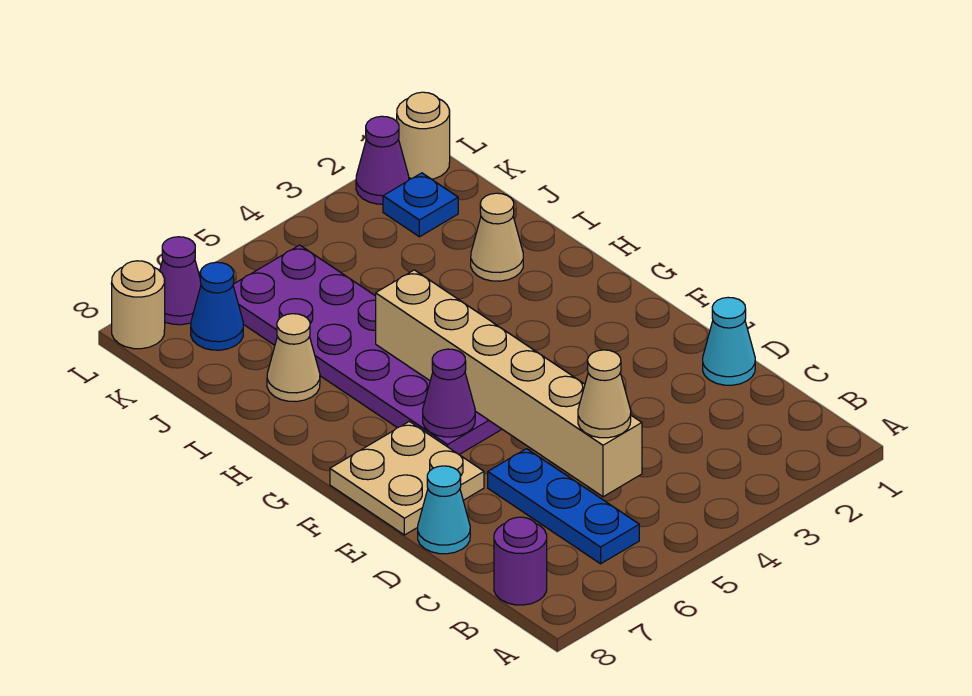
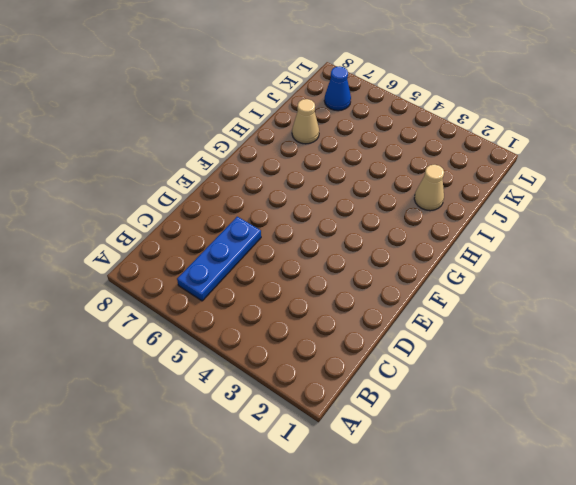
none -> purple 1x1 round brick [494,517,547,605]
none -> cyan 1x1 cone [703,297,755,385]
none -> cyan 1x1 cone [418,466,470,554]

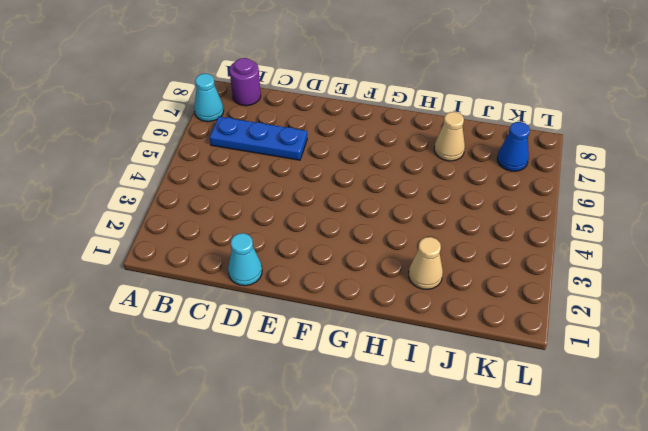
cyan 1x1 cone [194,74,224,122] -> cyan 1x1 cone moved to [418,466,470,554]
none -> tan 2x2 plate [330,421,484,535]
none -> purple 2x6 plate [233,245,502,454]
none -> blue 1x1 plate [383,173,458,237]

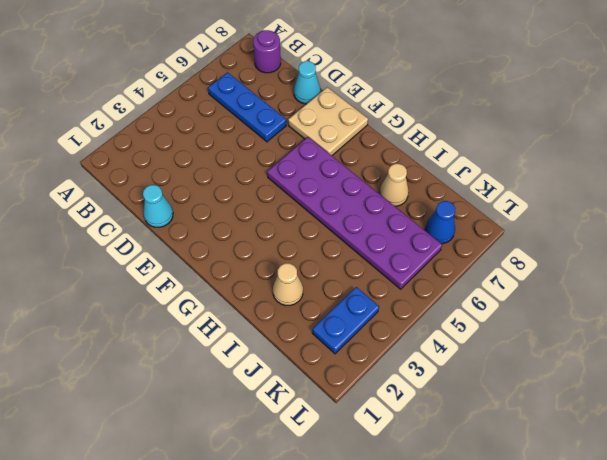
blue 1x2 plate [312,287,379,354] -> blue 1x1 plate [383,173,458,237]
none -> tan 1x1 round brick [397,92,450,179]
none -> purple 1x1 cone [356,116,409,204]
none -> purple 1x1 cone [160,237,201,325]

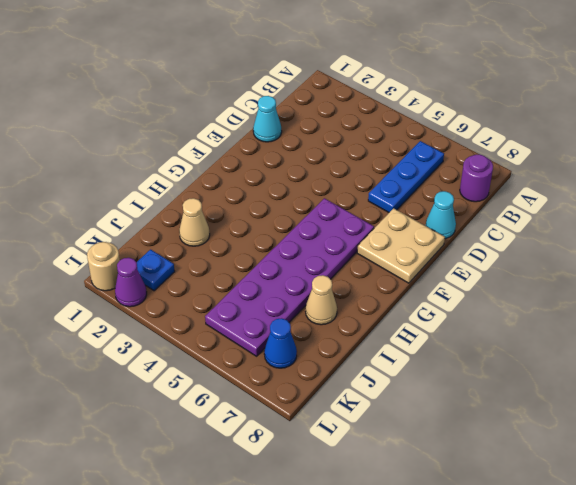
none -> purple 1x1 cone [160,237,201,325]
none -> tan 1x1 round brick [112,261,165,349]
none -> tan 1x6 brick [376,270,642,497]

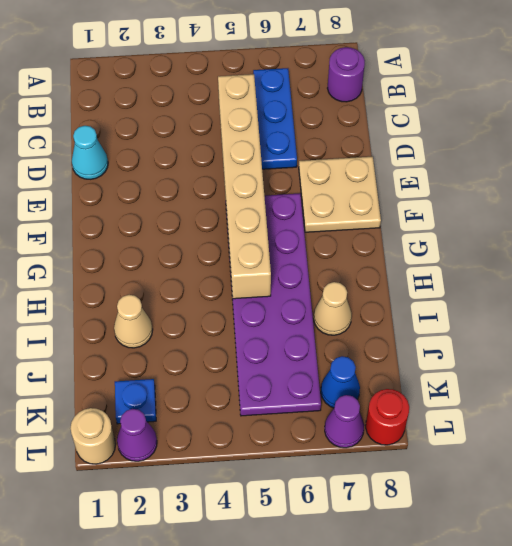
red 1x1 round brick [366,389,409,445] -> tan 1x1 round brick [112,261,165,349]
none -> cyan 1x1 cone [418,466,470,554]
none -> purple 1x1 cone [423,349,475,437]
none -> tan 1x1 cone [578,350,631,438]

